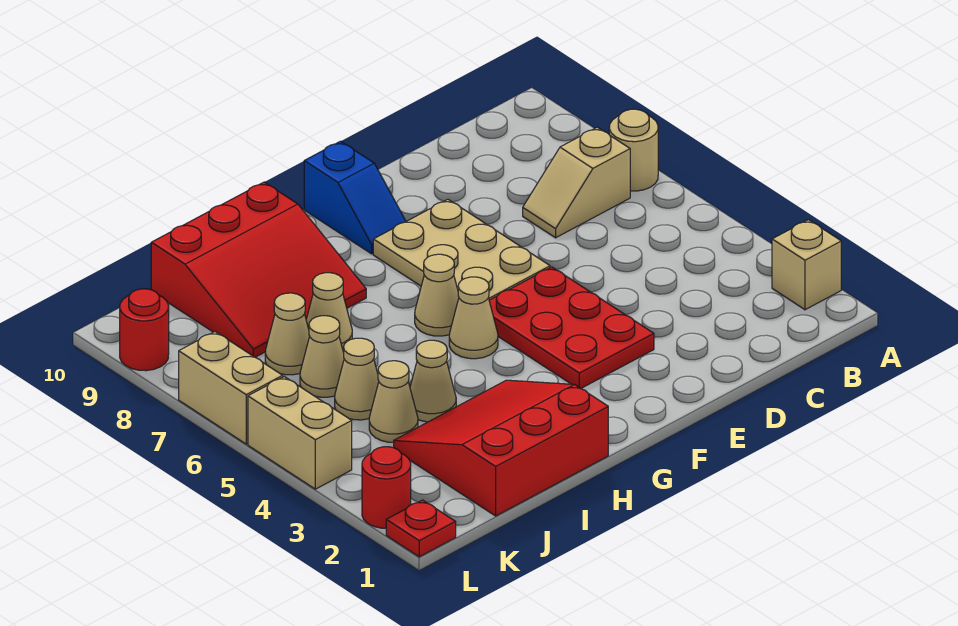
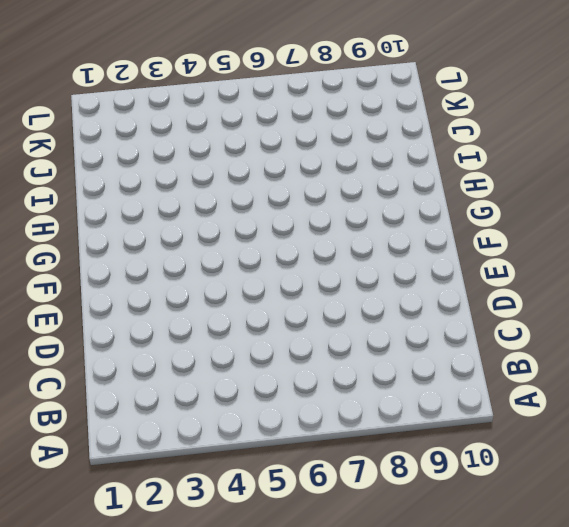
none -> tan 1x1 brick [772,220,841,310]
none -> tan 1x1 round brick [609,109,658,191]
none -> tan 1x2 slope [523,127,630,238]

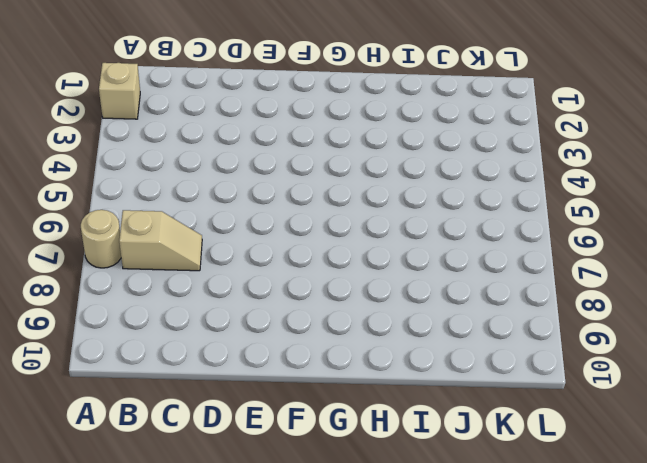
none -> red 2x3 plate [489,267,654,388]
none -> tan 2x3 plate [373,199,550,300]
none -> blue 1x2 slope [304,141,406,254]

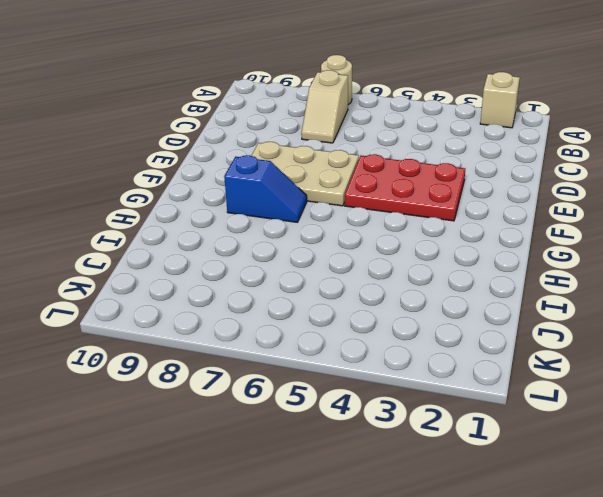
blue 1x2 slope [224,155,307,222] -> blue 1x2 slope moved to [304,141,406,254]
none -> tan 1x1 cone [449,277,498,359]
none -> tan 1x1 cone [415,254,459,336]
none -> red 3x3 slope [394,380,608,516]

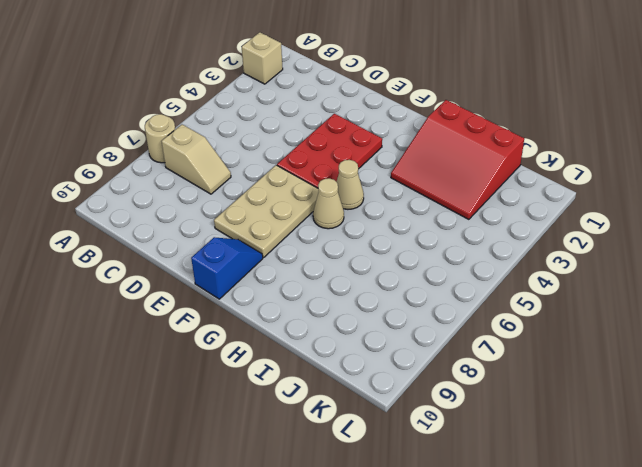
none -> red 3x3 slope [151,182,366,357]
none -> tan 1x1 cone [410,340,456,422]
none -> tan 1x1 cone [306,273,352,351]

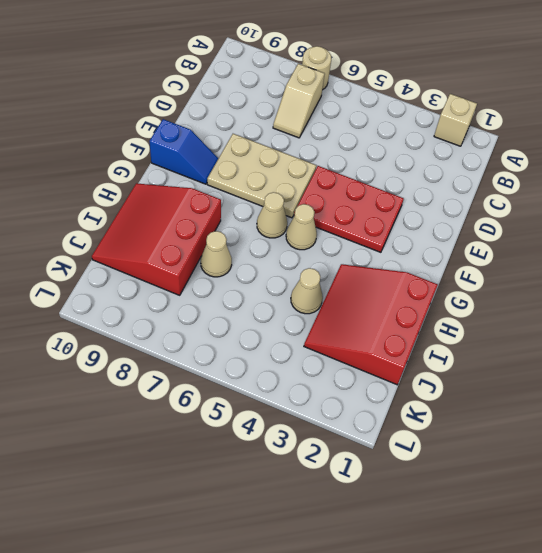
red 3x3 slope [92,183,221,295] -> red 3x3 slope turned to [151,182,366,357]
none -> tan 1x1 cone [369,361,418,442]
none -> tan 1x1 cone [335,338,379,420]
none -> tan 1x1 cone [300,316,344,397]

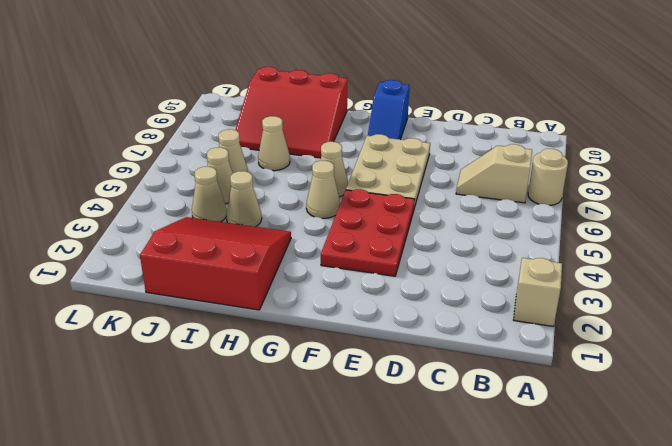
none -> tan 1x1 cone [265,293,310,375]
none -> red 1x1 plate [386,500,456,557]
none -> red 1x1 round brick [362,447,411,528]

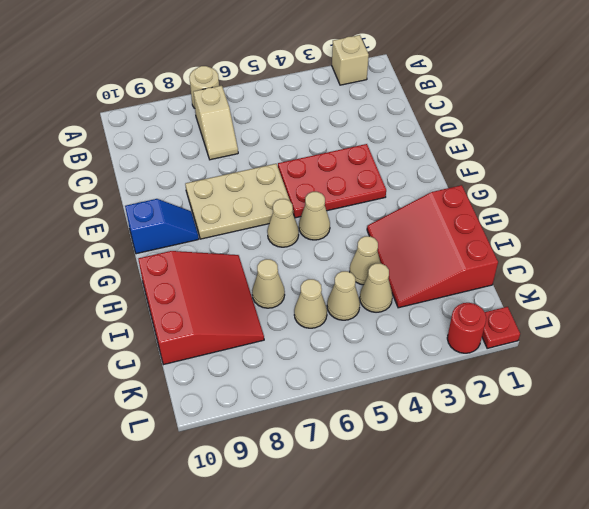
none -> tan 1x1 cone [265,293,310,375]
none -> tan 1x2 brick [248,377,352,489]
none -> tan 1x2 brick [179,332,283,444]

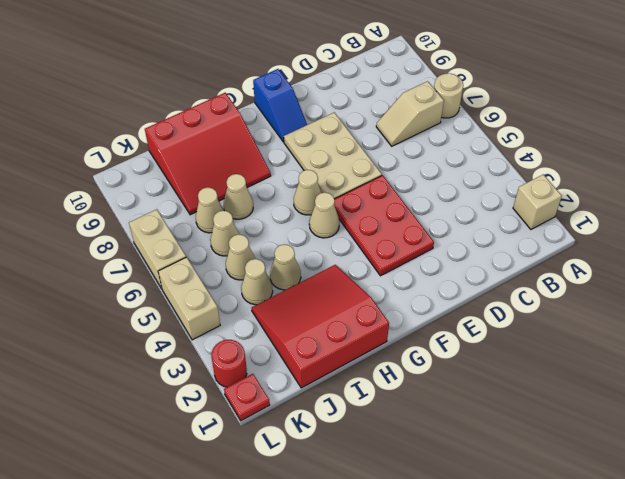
none -> red 1x1 round brick [120,289,169,371]

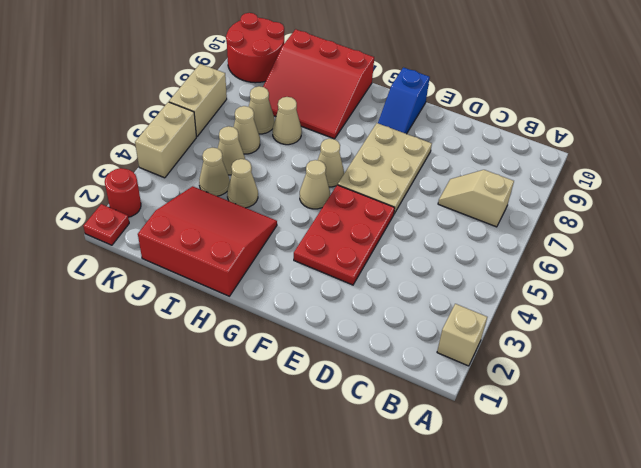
red 2x2 round brick [226,13,284,83] -> red 1x1 round brick [120,289,169,371]
none -> tan 1x1 round brick [609,109,658,191]

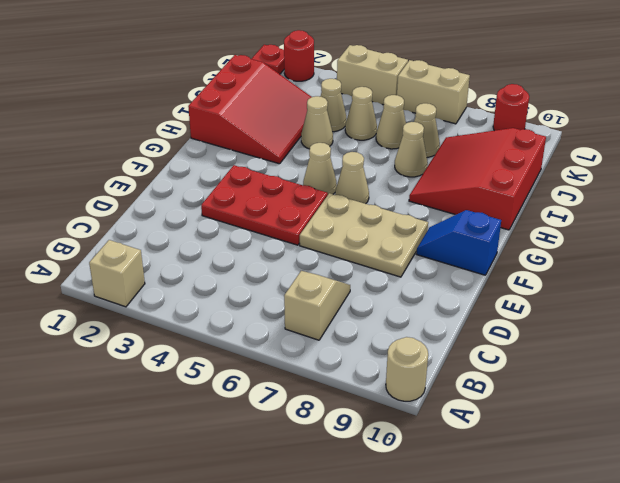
tan 1x1 round brick [386,337,428,401] -> tan 1x1 round brick moved to [609,109,658,191]

